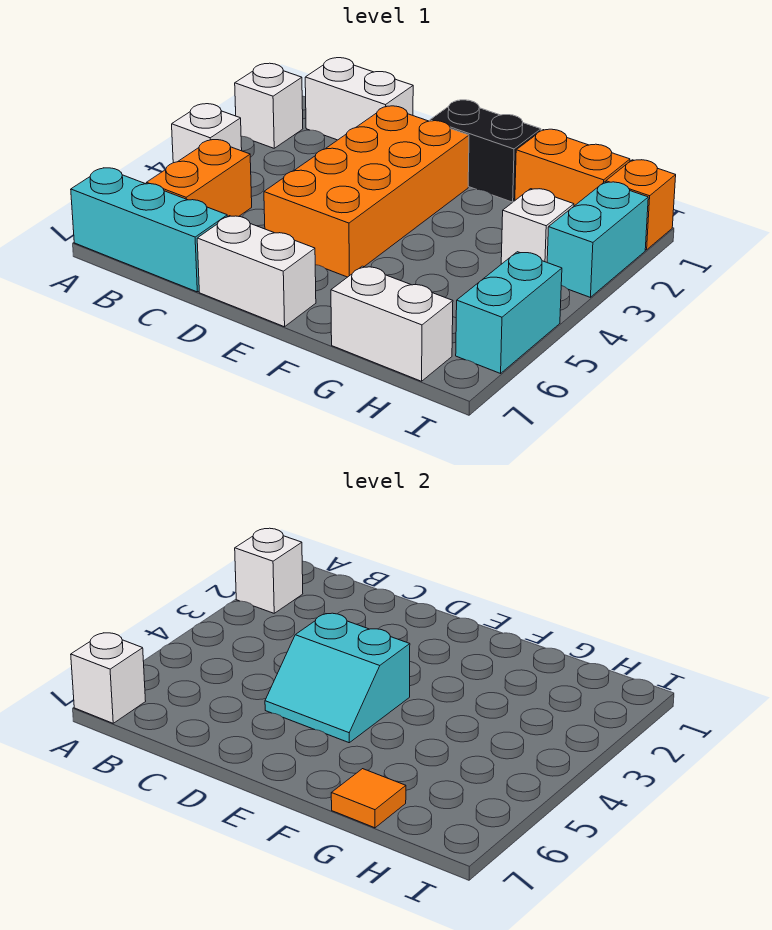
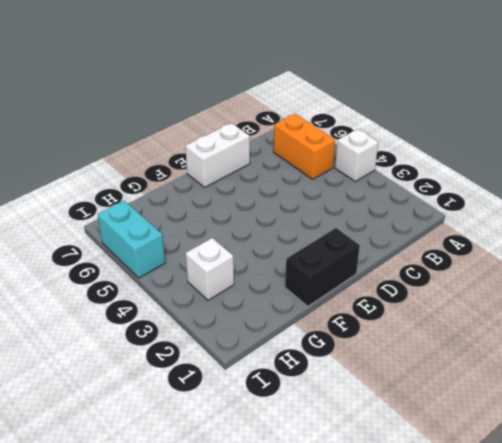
none -> white 1x1 brick [235,63,303,148]
none -> cyan 1x3 brick [71,168,227,292]
none -> white 1x2 brick [305,58,413,140]

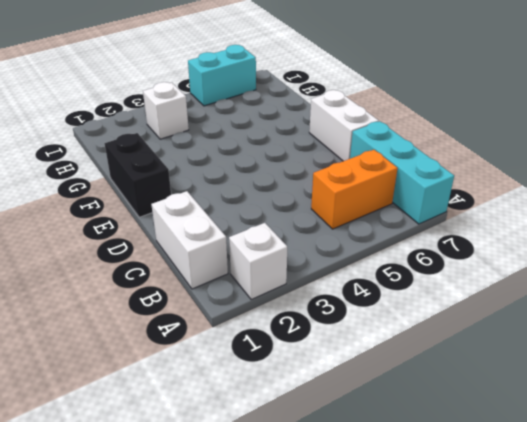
none -> white 1x1 brick [172,104,242,163]
none -> orange 2x4 brick [264,106,469,277]
none -> orange 1x2 brick [515,129,630,206]

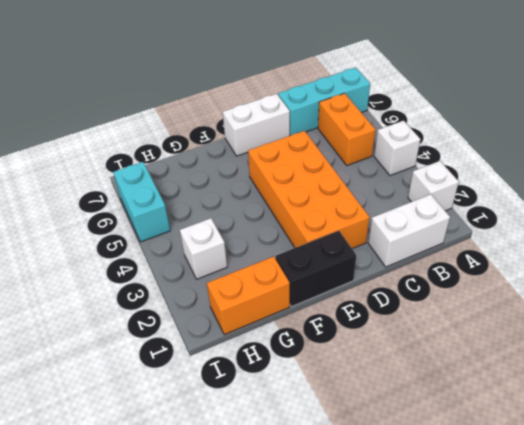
none -> white 1x2 brick [331,266,453,381]
none -> orange 1x1 brick [606,160,676,250]
none -> cyan 1x2 brick [547,182,648,297]

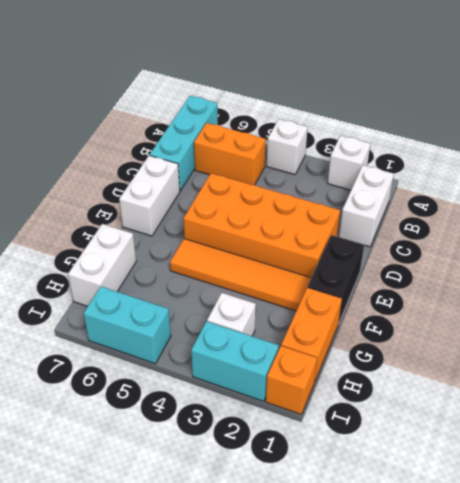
orange 1x4 tile [170,239,311,311] -> none
none -> white 1x1 brick [235,528,303,613]
none -> white 1x1 brick [71,633,146,723]
none -> cyan 2x2 slope [265,613,410,743]

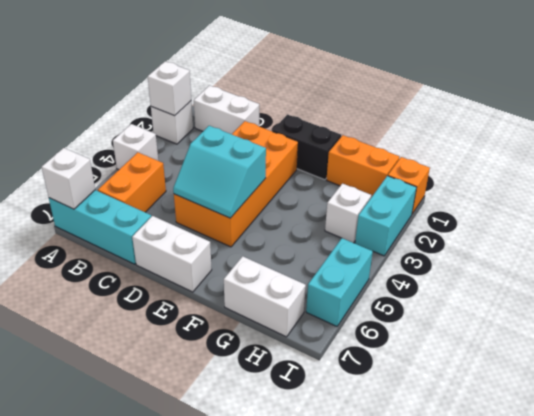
none -> orange 1x1 tile [331,769,406,828]

